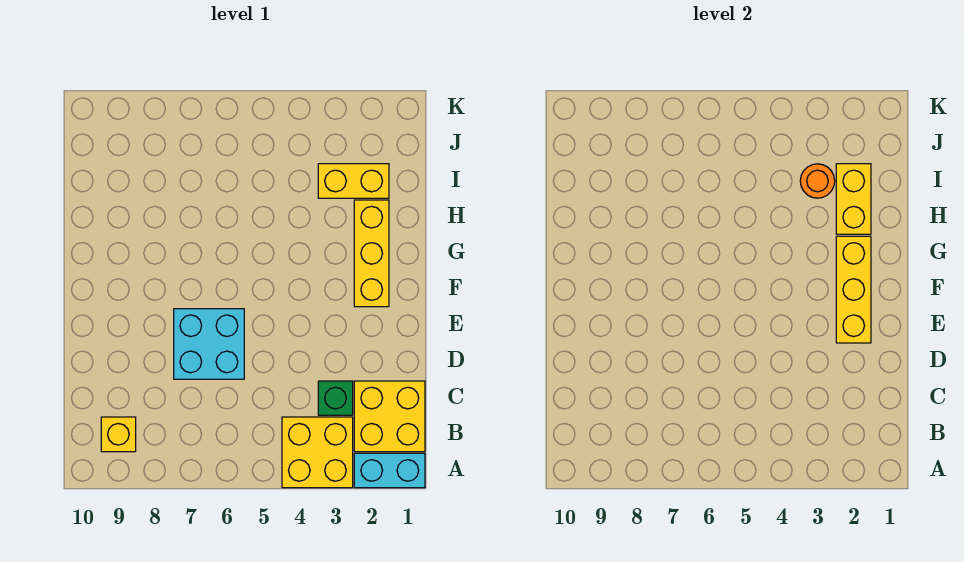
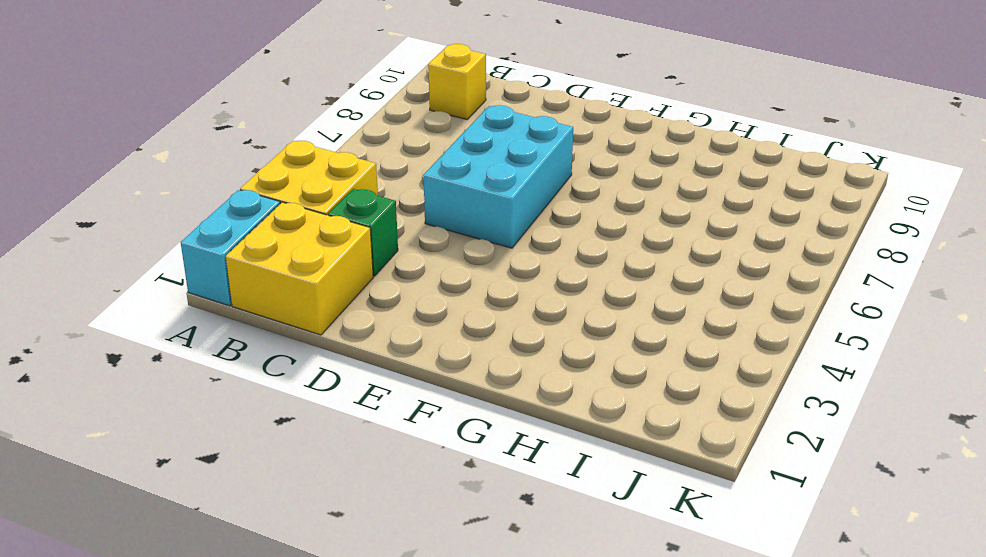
cyan 2x3 brick [424,105,573,248] -> cyan 2x2 brick [174,309,244,379]
none -> yellow 1x3 brick [354,200,389,307]
none -> yellow 1x2 brick [318,164,389,198]

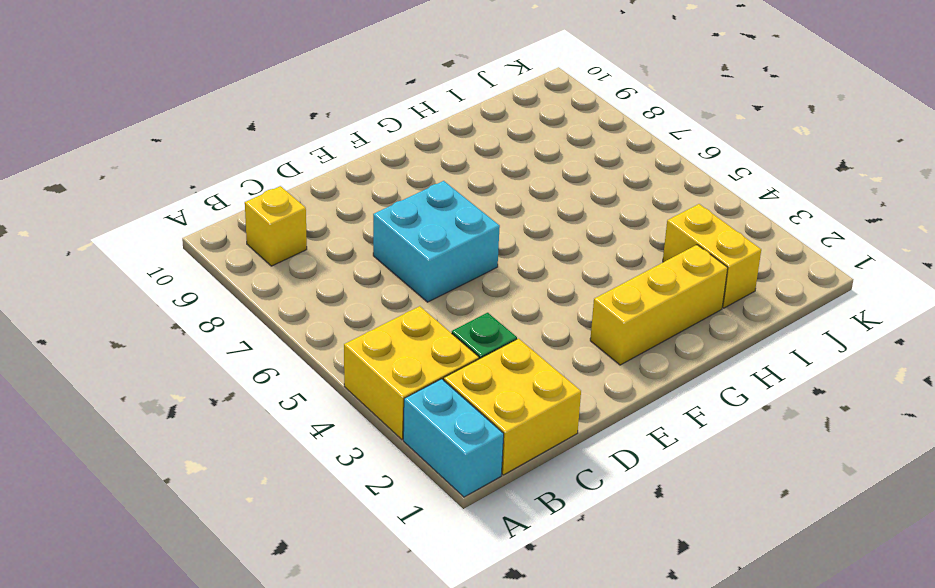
none -> yellow 1x3 brick [836,236,871,343]
none -> yellow 1x2 brick [836,164,871,234]

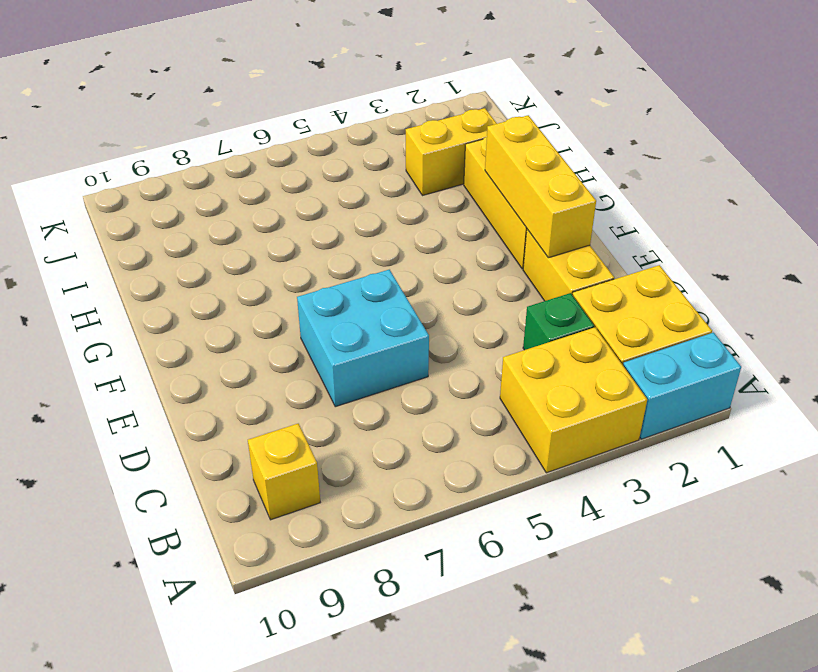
yellow 1x2 brick [523,229,614,301] -> yellow 1x2 brick moved to [836,164,871,234]
none -> orange 1x1 round brick [800,164,835,198]

